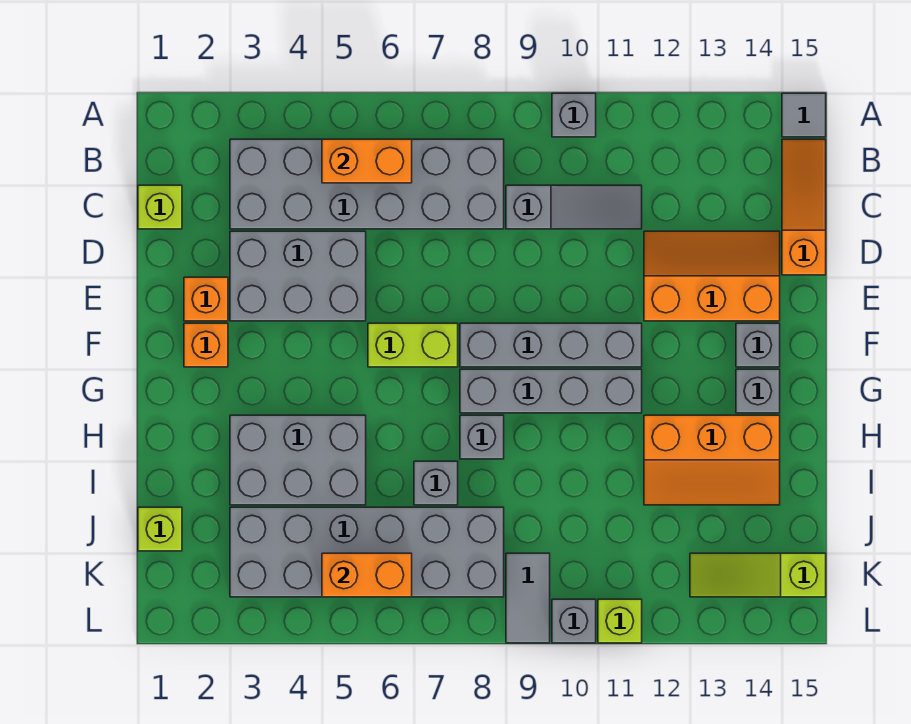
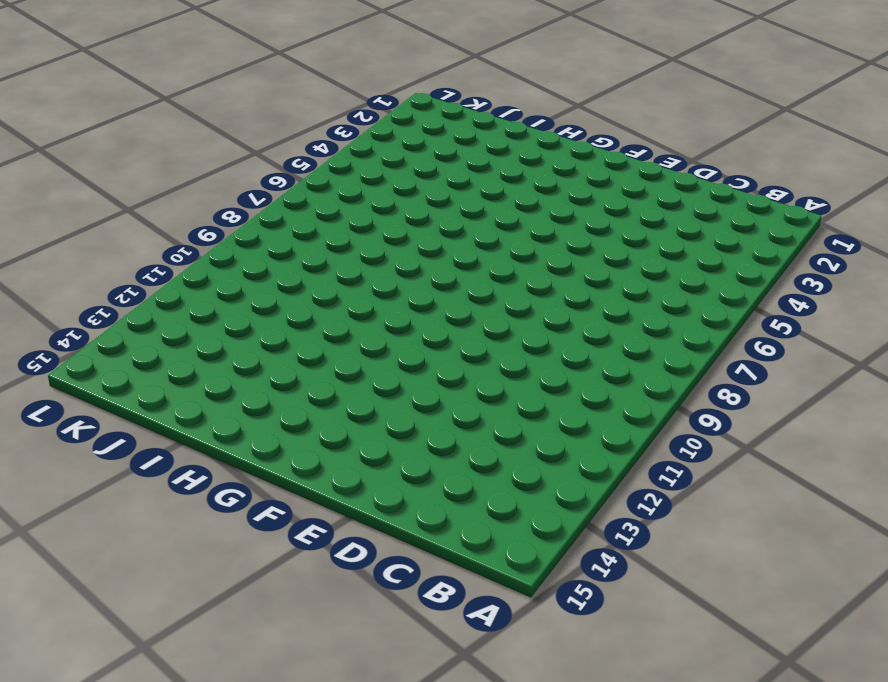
none -> grey 1x1 brick [552,93,596,137]
none -> grey 1x1 tile [782,93,826,137]
none -> grey 2x6 brick [230,139,504,229]

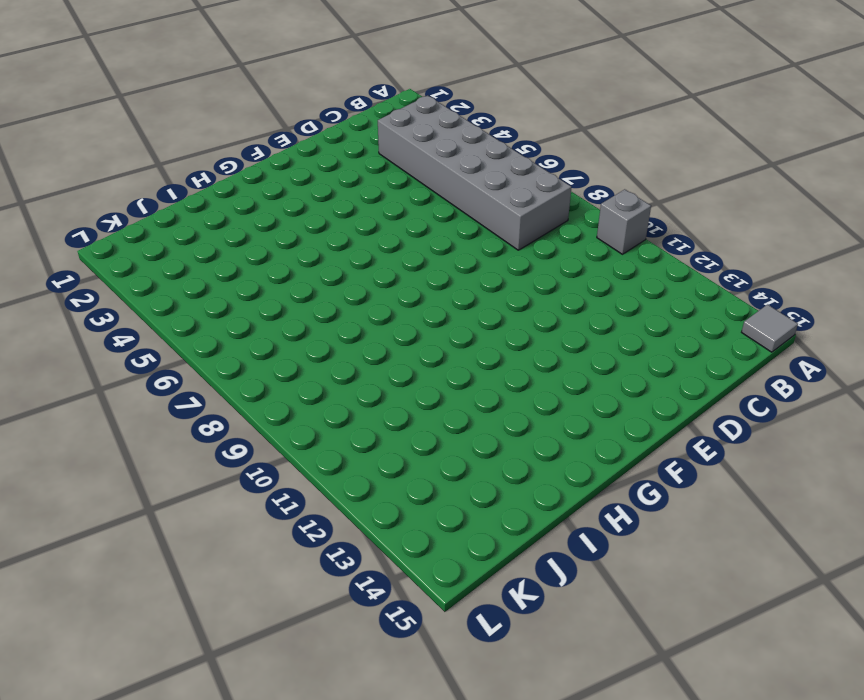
none -> orange 1x3 slope [782,139,826,275]
none -> lime 1x1 brick [138,185,182,229]
none -> grey 1x3 slope [506,185,642,229]

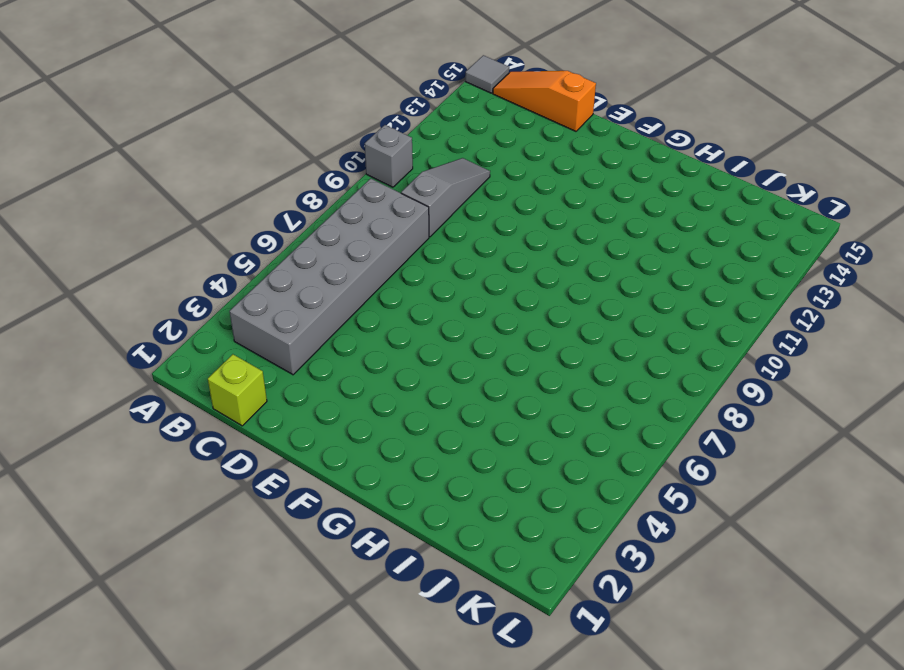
none -> grey 2x3 brick [230,231,366,321]
none -> orange 2x3 slope [644,231,780,321]
none -> orange 1x1 brick [184,277,228,321]

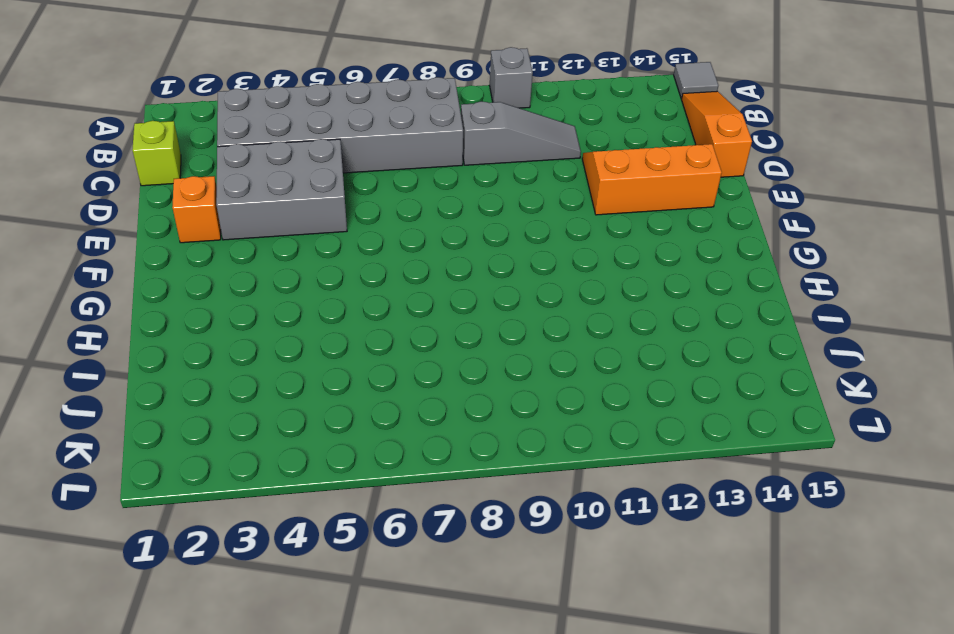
none -> orange 1x1 brick [184,323,228,367]
none -> lime 1x2 brick [368,323,458,367]
none -> grey 1x4 brick [460,323,642,367]

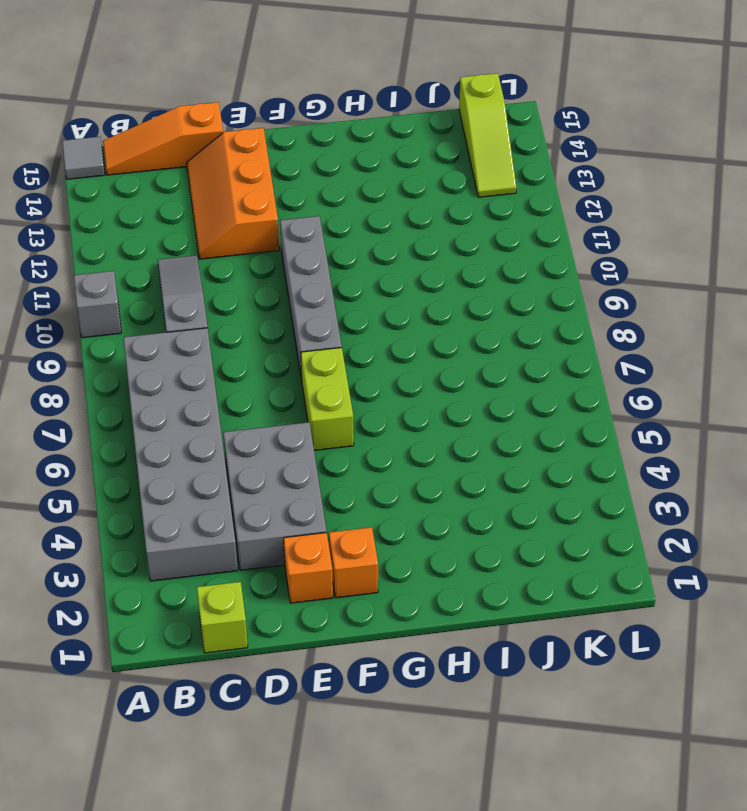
none -> grey 1x1 brick [736,323,780,367]
none -> grey 1x4 brick [460,369,642,413]
none -> grey 1x1 brick [736,369,780,413]

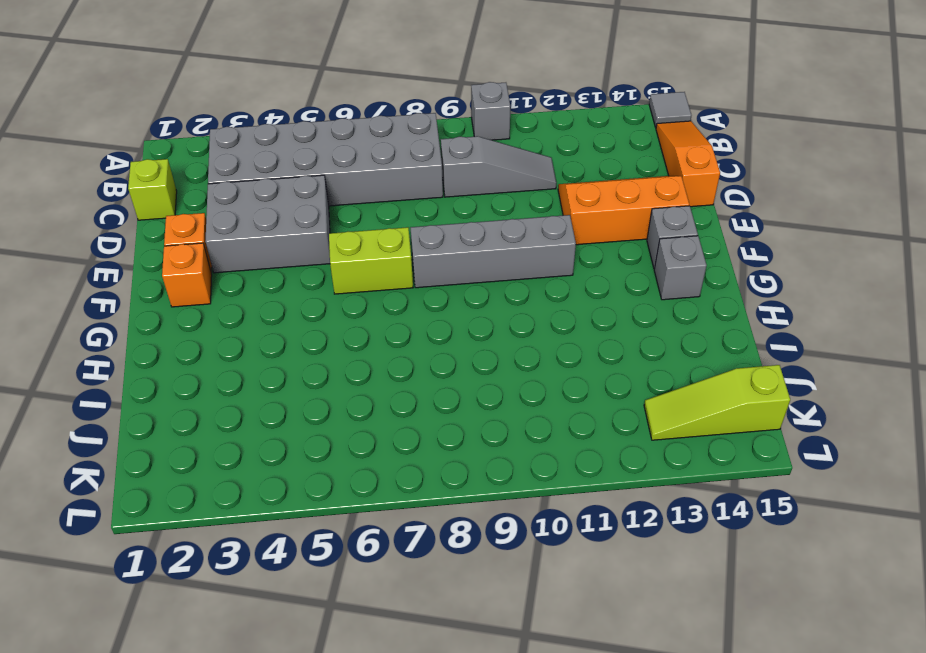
none -> grey 1x4 brick [460,369,642,413]
none -> grey 2x3 brick [230,415,366,505]
none -> grey 1x1 brick [460,415,504,459]

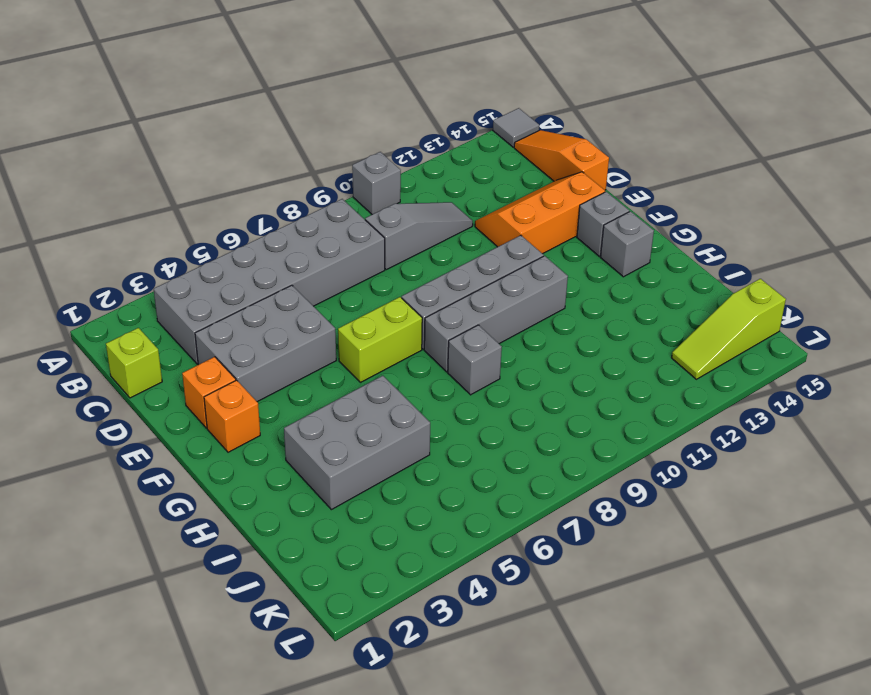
none -> orange 2x3 slope [644,415,780,505]
none -> grey 1x1 brick [414,461,458,505]
none -> lime 1x1 brick [138,507,182,551]

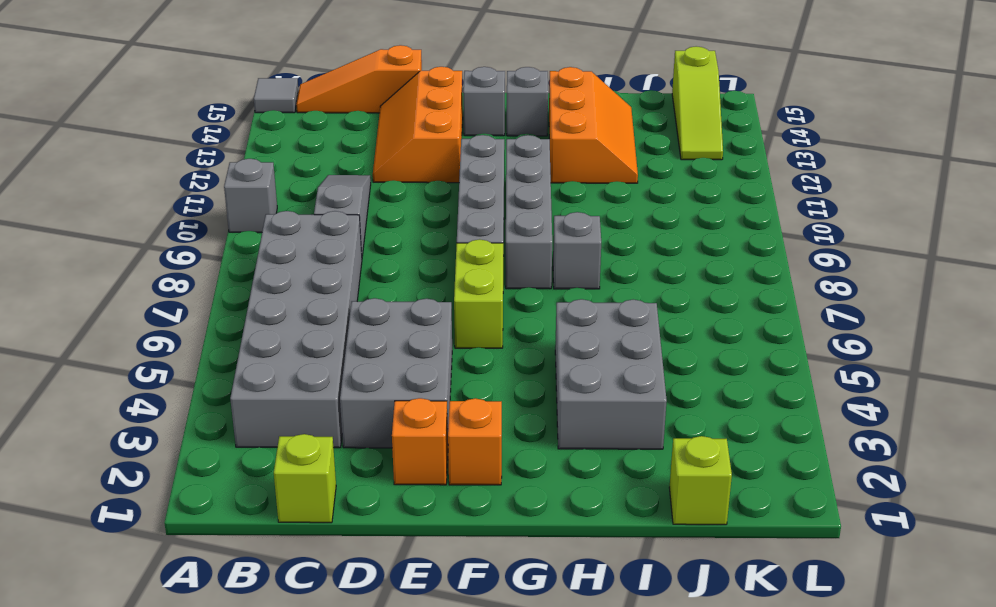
none -> grey 1x1 brick [414,461,458,505]
none -> grey 2x6 brick [230,507,504,597]
none -> grey 1x2 tile [506,553,550,643]

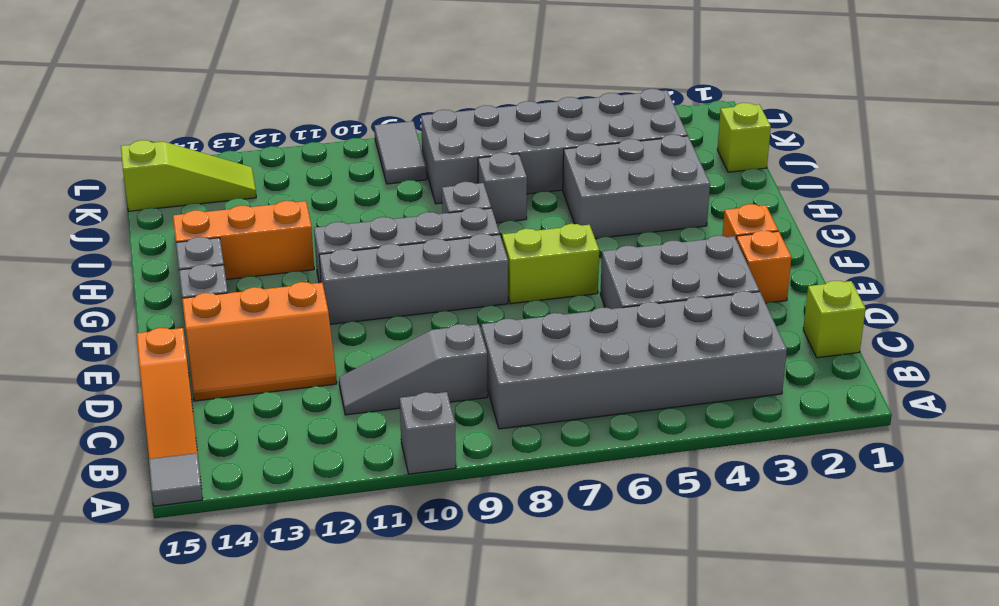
none -> grey 1x1 brick [552,599,596,643]
none -> lime 1x1 brick [598,599,642,643]
none -> orange 1x2 brick [322,139,412,183]

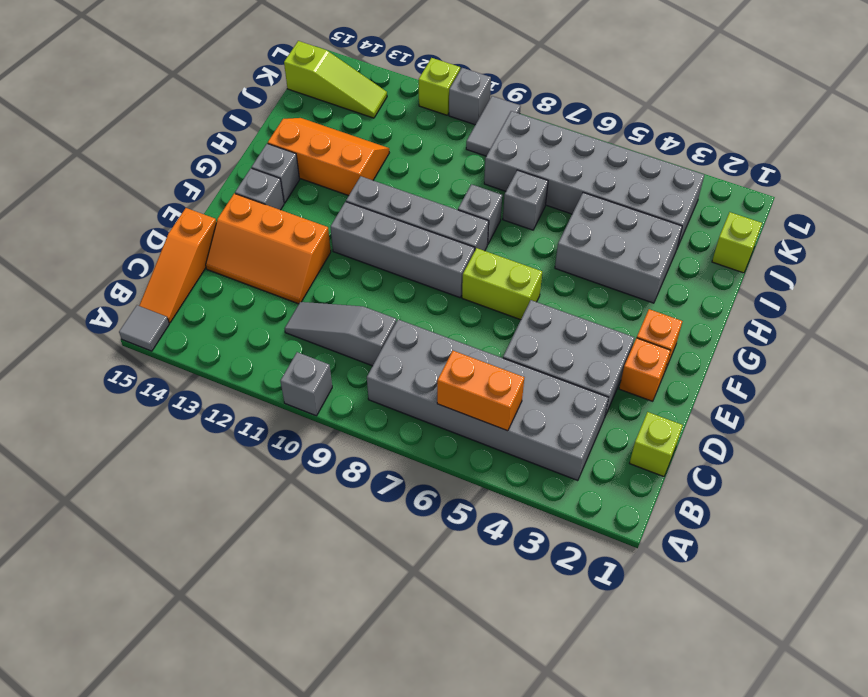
none -> orange 1x2 brick [322,553,412,597]

